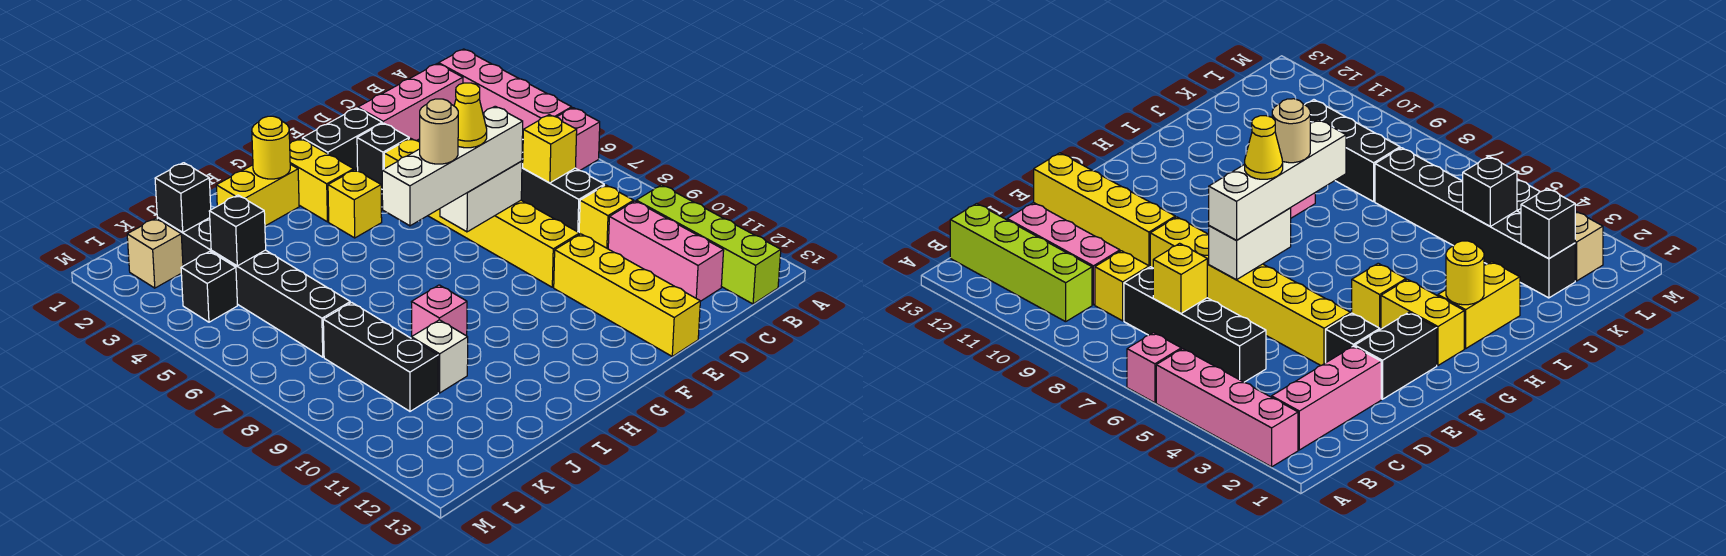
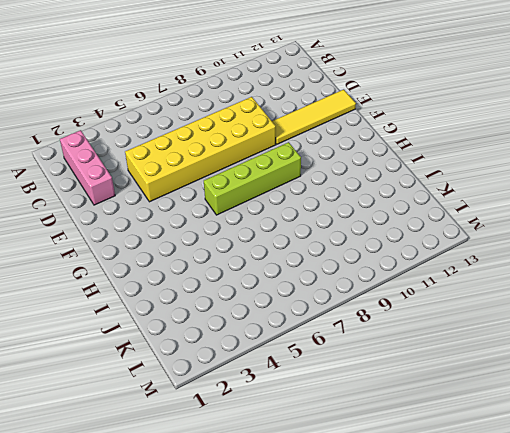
yellow 2x6 brick [125,97,276,202] -> yellow 1x6 brick [384,138,580,287]
yellow 1x4 tile [272,89,356,144] -> yellow 1x4 brick [554,234,700,356]
lime 1x4 brick [204,142,301,215] -> lime 1x4 brick moved to [636,185,781,304]
none -> pink 1x4 brick [439,49,572,139]
none -> pink 1x1 brick [557,108,600,171]
none -> black 1x4 brick [521,140,604,232]

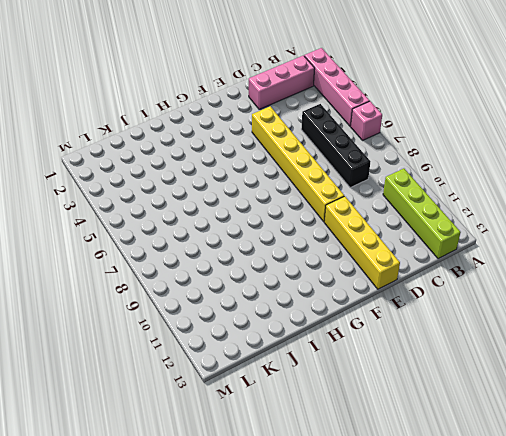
none -> yellow 1x1 brick [579,185,634,249]
none -> pink 1x3 brick [608,201,724,301]
none -> black 1x2 brick [302,108,382,171]

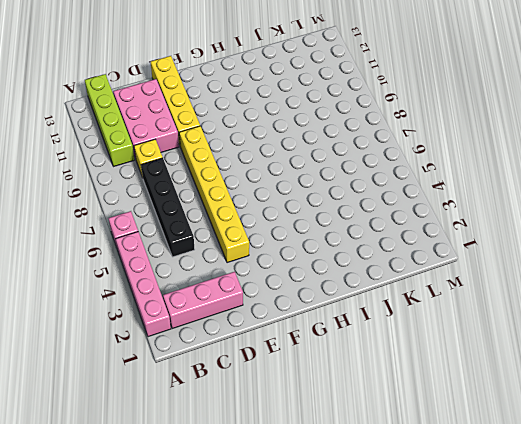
pink 2x3 brick [113,79,179,159] -> pink 1x3 brick [608,201,724,301]
none -> black 1x2 brick [302,108,382,171]
none -> black 1x1 brick [357,123,409,189]
none -> yellow 1x2 brick [290,139,354,222]

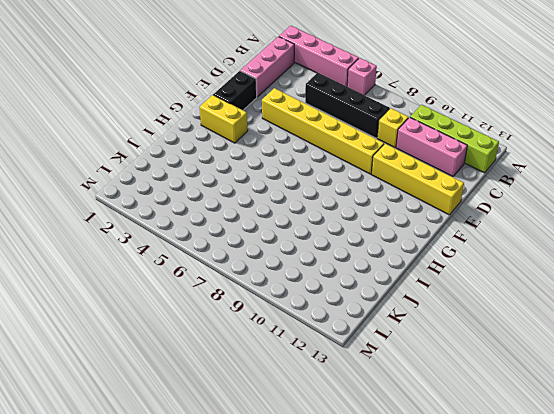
none -> black 1x1 brick [357,123,409,189]
none -> yellow 1x1 brick [328,170,382,238]
none -> yellow 1x2 brick [216,164,299,226]

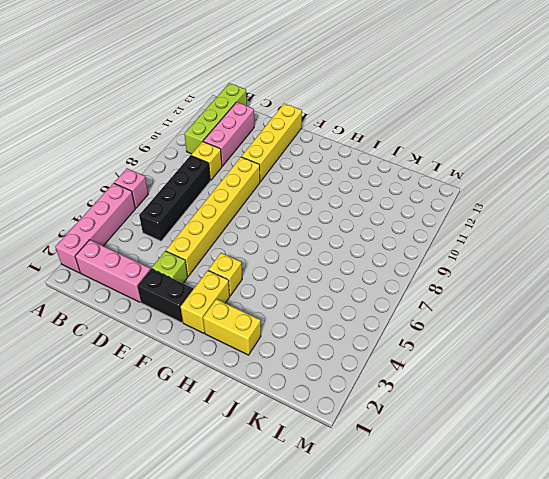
lime 1x1 brick [152,251,188,283] -> black 1x1 brick [357,123,409,189]
none -> pink 1x1 brick [412,285,467,336]
none -> white 1x1 brick [411,320,468,393]
none -> black 1x6 brick [157,218,350,357]

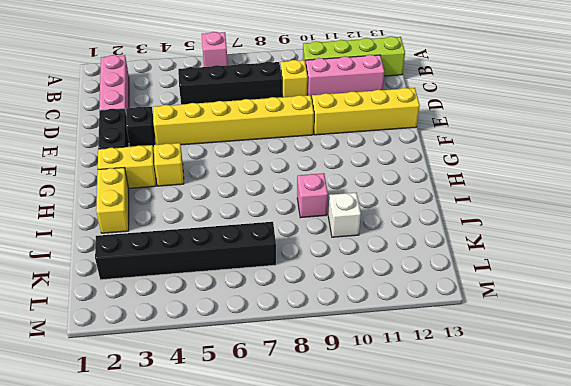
none -> pink 1x4 brick [439,49,572,139]
none -> black 1x3 brick [323,303,438,411]
none -> tan 1x1 brick [127,218,183,288]

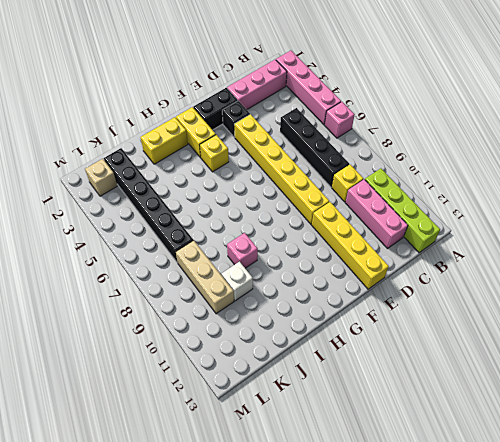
tan 1x3 brick [176,240,234,314] -> black 1x3 brick [323,303,438,411]
none -> black 1x1 brick [181,251,237,322]
none -> yellow 1x1 brick [523,115,577,183]
none -> white 1x2 brick [440,161,522,232]

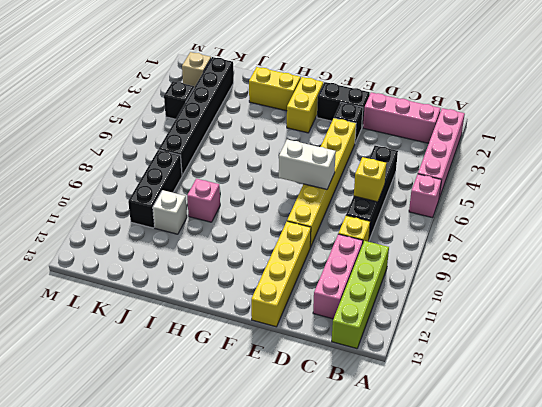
none -> yellow 1x1 brick [328,170,382,238]
none -> yellow 1x1 round brick [252,116,290,179]
none -> black 1x1 brick [155,163,211,232]

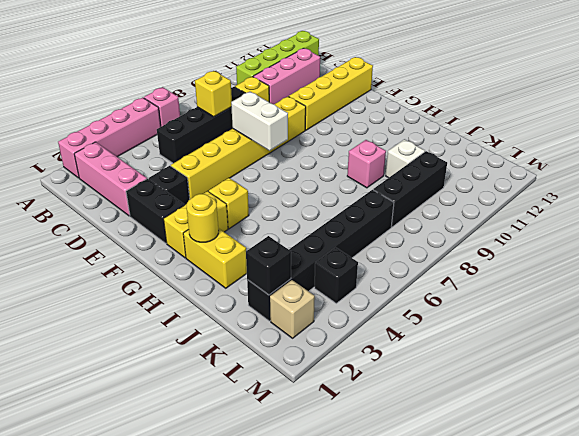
none -> black 1x1 brick [209,195,266,266]
none -> white 1x4 brick [382,106,523,226]
none -> yellow 1x1 cone [454,83,487,148]

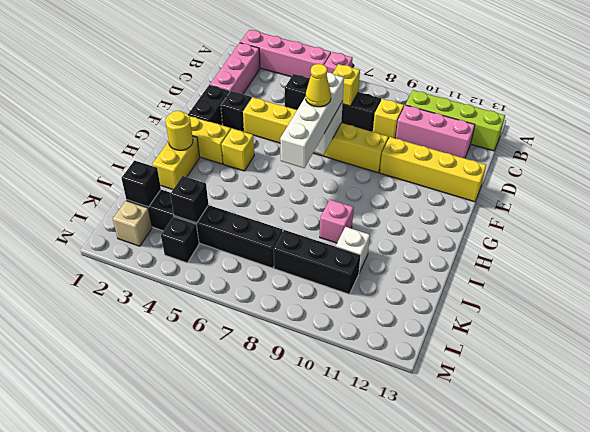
none -> tan 1x1 round brick [420,99,458,164]

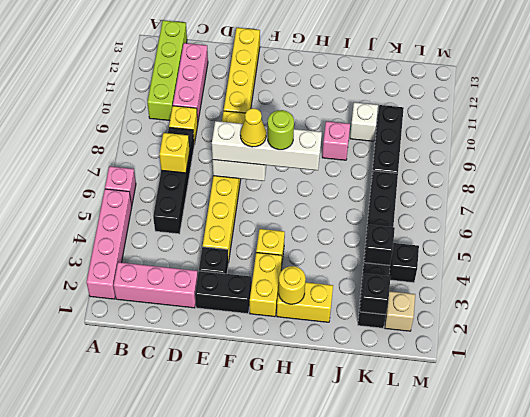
lime 1x1 round brick [268,110,294,150] -> tan 1x1 round brick [420,99,458,164]

